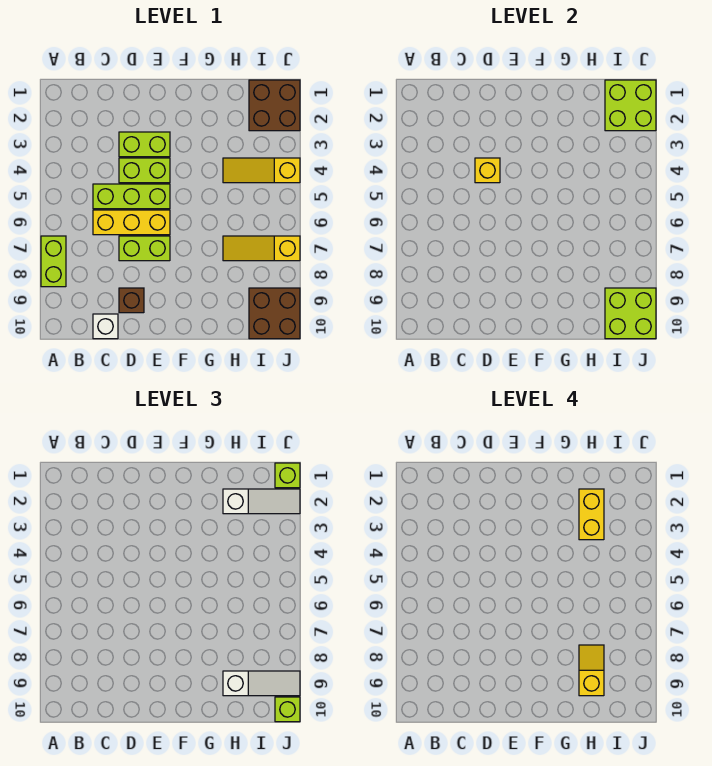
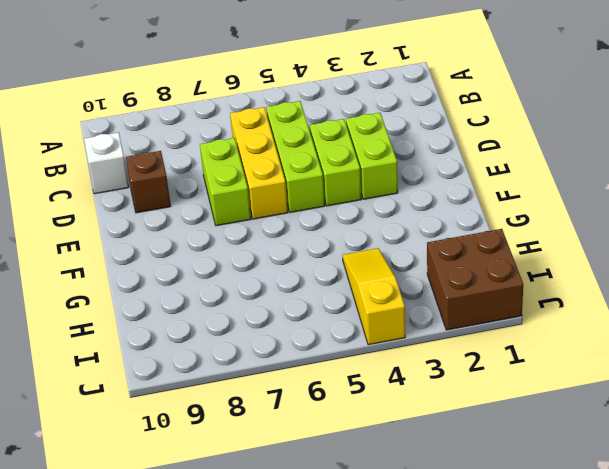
none -> lime 1x2 brick [41,236,66,287]
none -> yellow 1x3 slope [223,236,300,261]
none -> brown 2x2 brick [249,288,300,339]

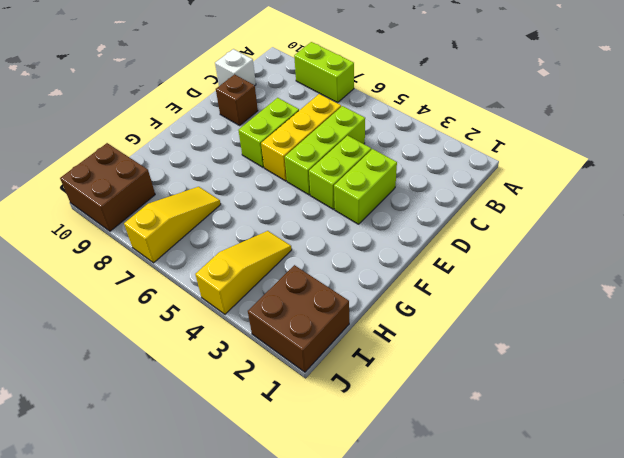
none -> yellow 1x1 brick [475,158,500,183]
none -> lime 2x2 brick [605,80,656,131]
none -> lime 2x2 brick [605,288,656,339]

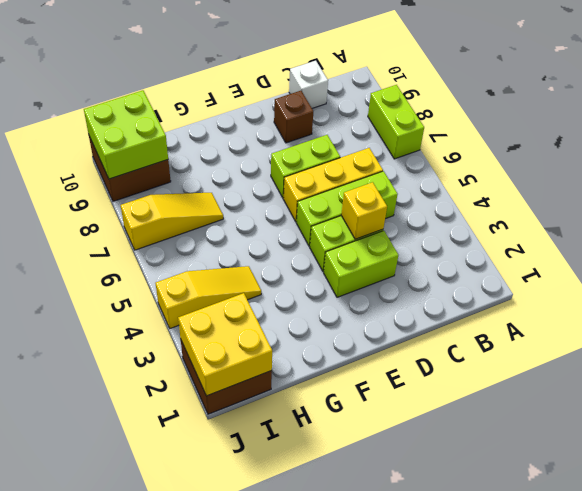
yellow 2x2 brick [178,293,272,396] -> lime 2x2 brick [605,80,656,131]
none -> white 1x3 slope [223,489,300,514]
none -> white 1x3 slope [223,671,300,696]
none -> lime 1x1 brick [275,463,300,488]

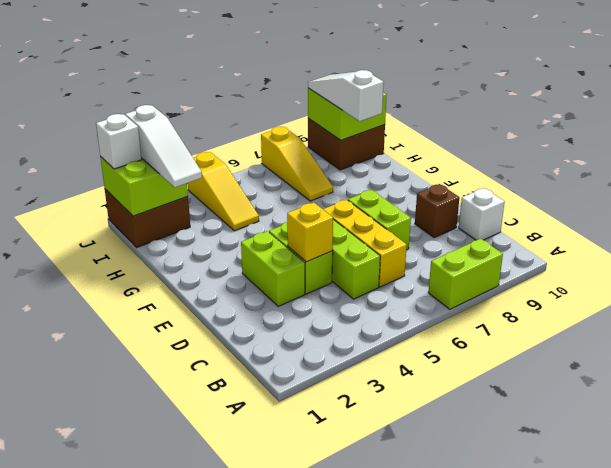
white 1x3 slope [125,105,202,187] -> white 1x3 slope turned to [223,489,300,514]
white 1x1 brick [96,114,142,169] -> lime 1x1 brick [275,463,300,488]
none -> lime 1x1 brick [275,697,300,722]
none -> yellow 1x2 brick [579,489,604,540]
none -> yellow 1x2 slope [579,645,604,696]

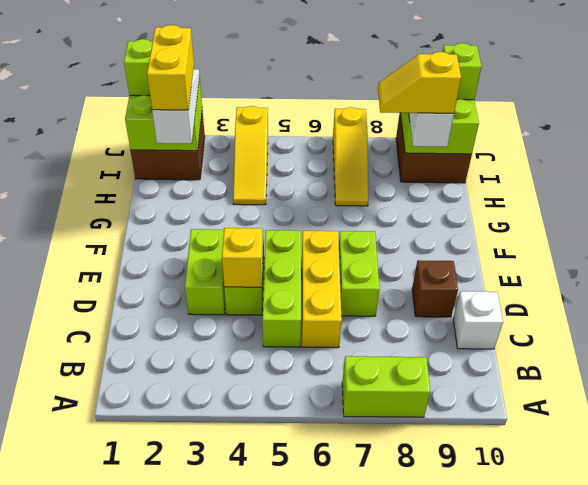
yellow 1x2 brick [147,25,194,110] -> yellow 1x2 brick turned to [579,489,604,540]

